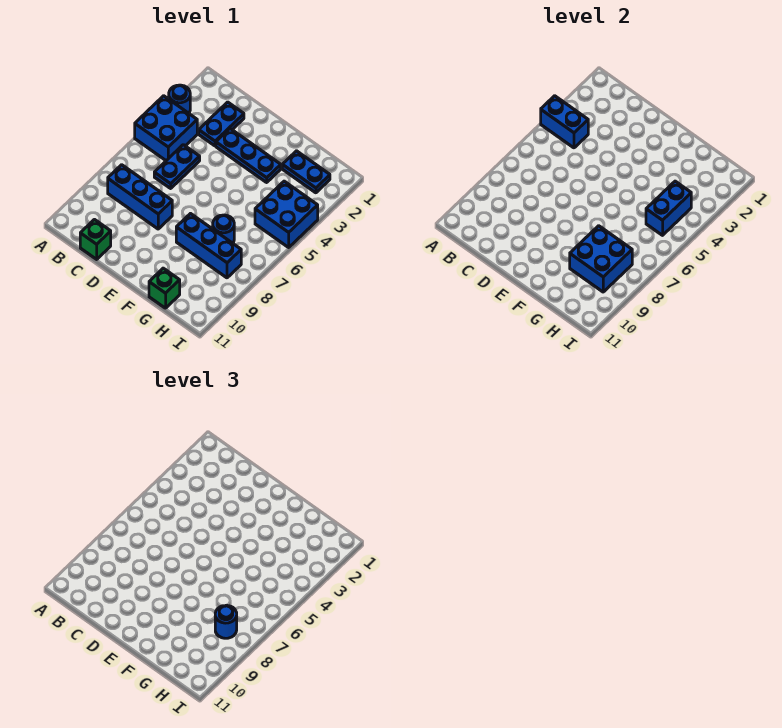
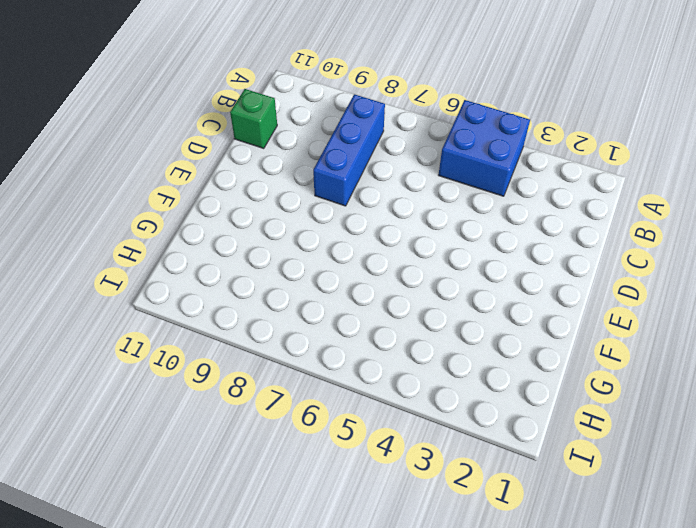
none -> blue 1x1 round brick [169,85,190,113]
none -> blue 1x2 plate [199,102,244,146]
none -> blue 1x2 plate [154,145,200,188]

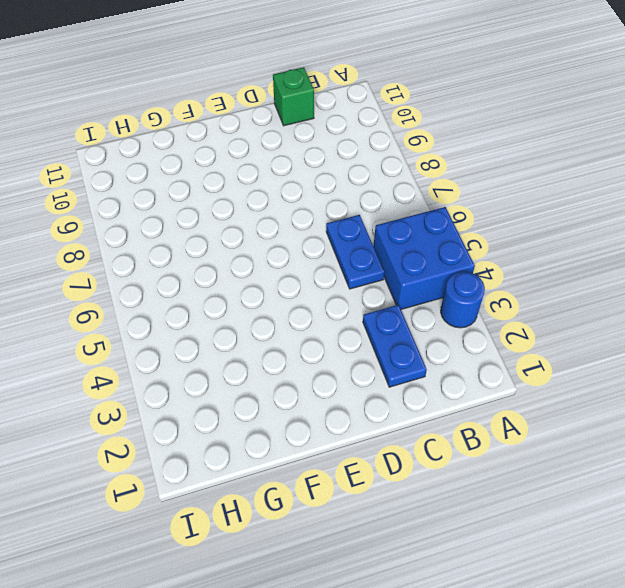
none -> blue 1x3 brick [108,165,172,229]
none -> blue 1x3 plate [216,129,281,182]
none -> blue 1x3 brick [176,214,241,278]

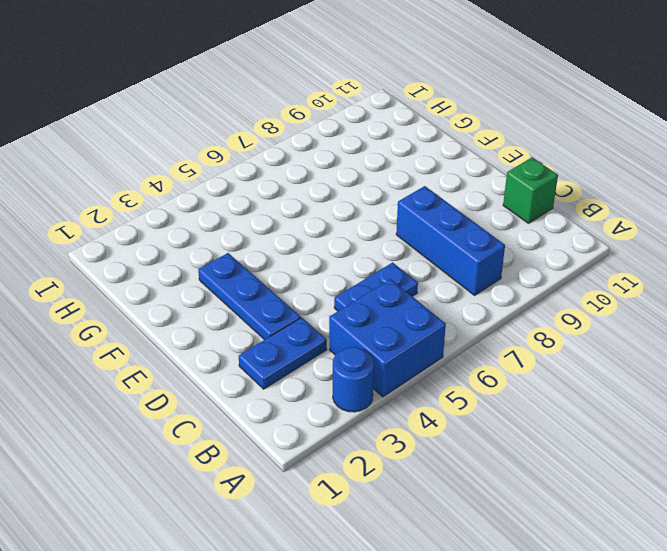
none -> blue 1x3 brick [176,214,241,278]
none -> blue 1x2 plate [282,151,330,193]
none -> blue 1x1 round brick [213,215,234,243]

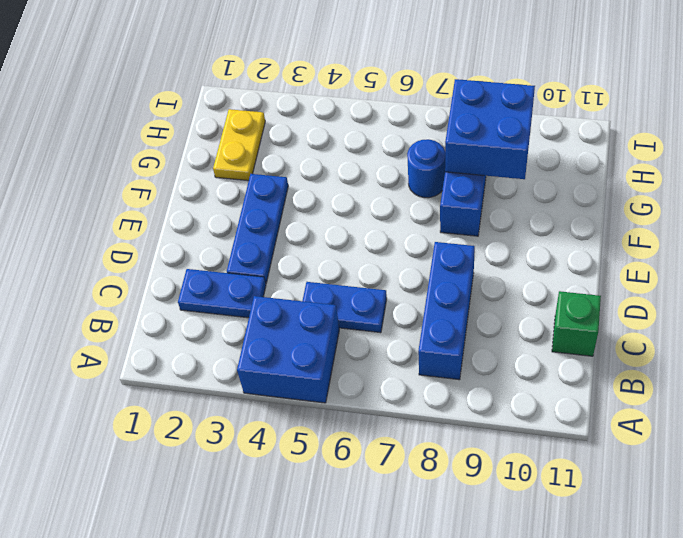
yellow 1x2 plate [213,109,265,181] -> blue 1x2 plate [282,151,330,193]
none -> blue 1x1 round brick [169,85,190,113]
none -> green 1x1 brick [149,268,180,308]
none -> blue 2x2 brick [255,181,318,247]

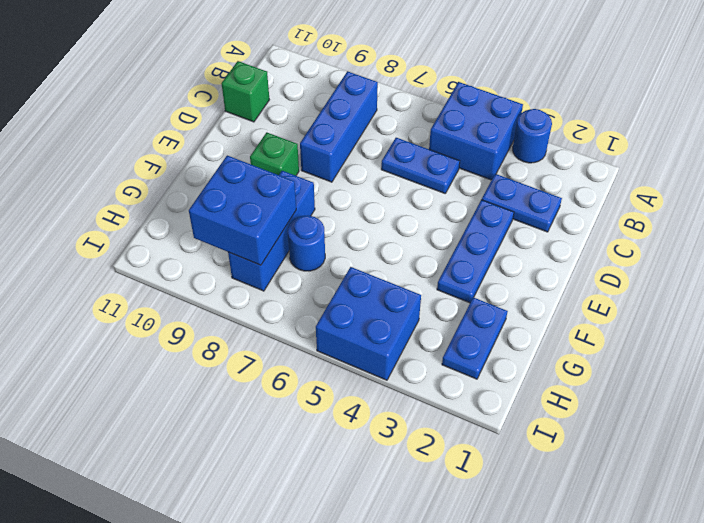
green 1x1 brick [250,132,299,176] -> green 1x1 brick moved to [149,268,180,308]
none -> blue 1x2 brick [541,96,588,148]
none -> blue 1x2 brick [646,181,691,235]
none -> blue 1x1 round brick [215,605,237,638]

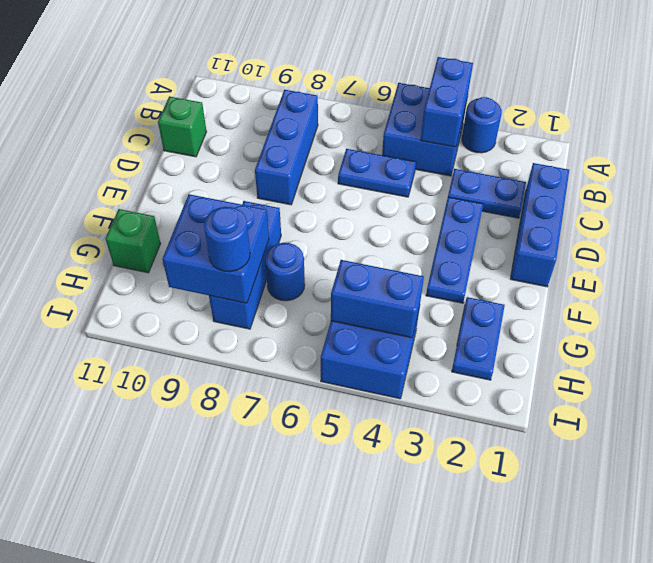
blue 1x3 brick [510,163,569,287] -> none

